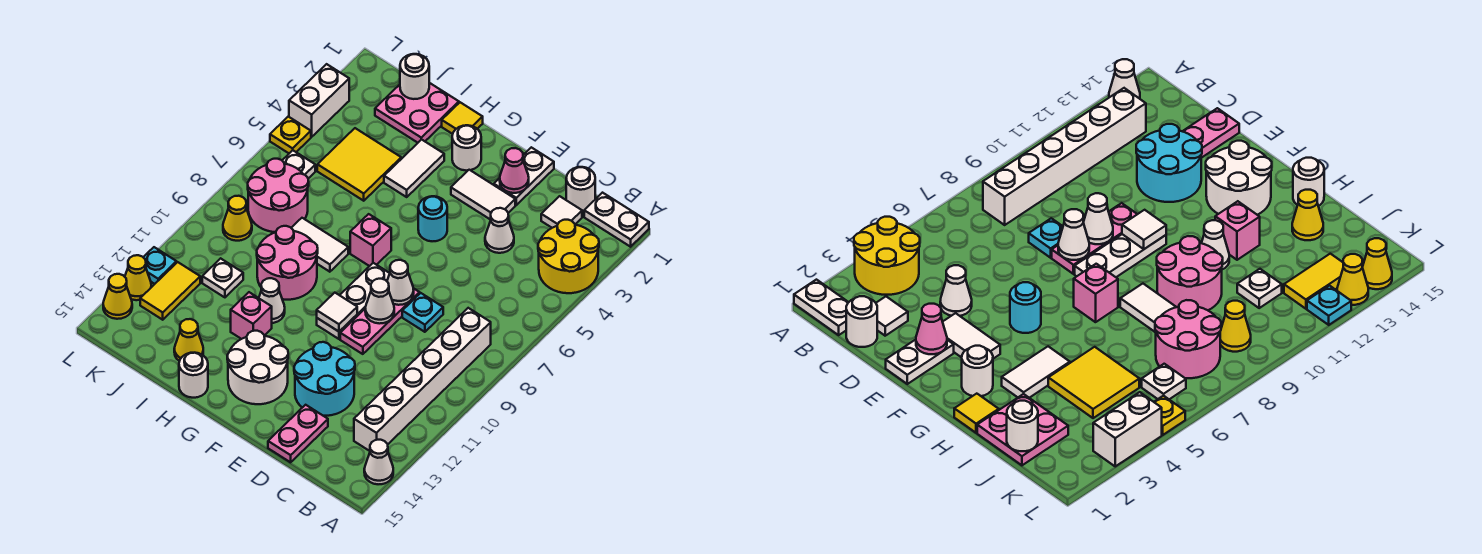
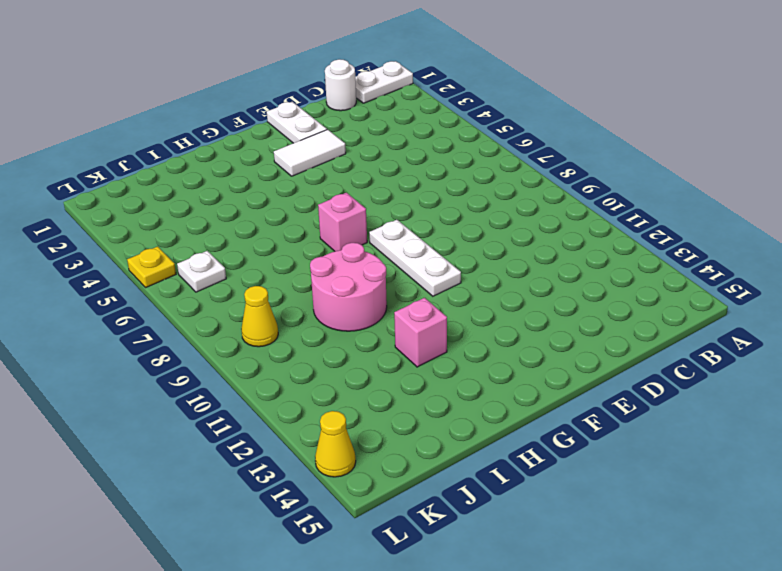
none -> yellow 2x2 round brick [538,220,599,293]
none -> white 1x1 cone [364,440,393,484]
none -> white 1x6 brick [354,308,491,451]
none -> white 1x1 tile [541,196,582,228]

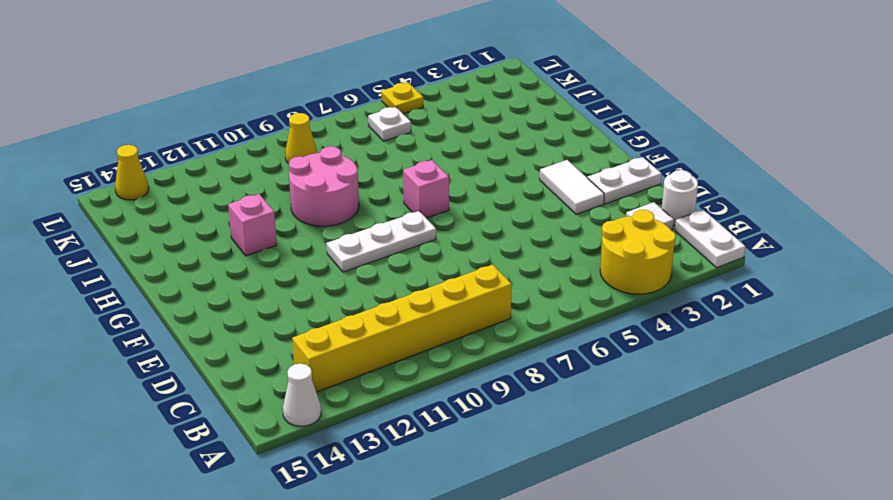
yellow 1x6 brick [292,265,512,392] -> white 1x6 brick [354,308,491,451]
none -> white 1x1 cone [485,208,514,253]
none -> cyan 1x1 plate [402,293,443,332]
none -> cyan 2x2 round brick [294,342,355,416]
none -> pink 1x2 plate [268,405,328,462]

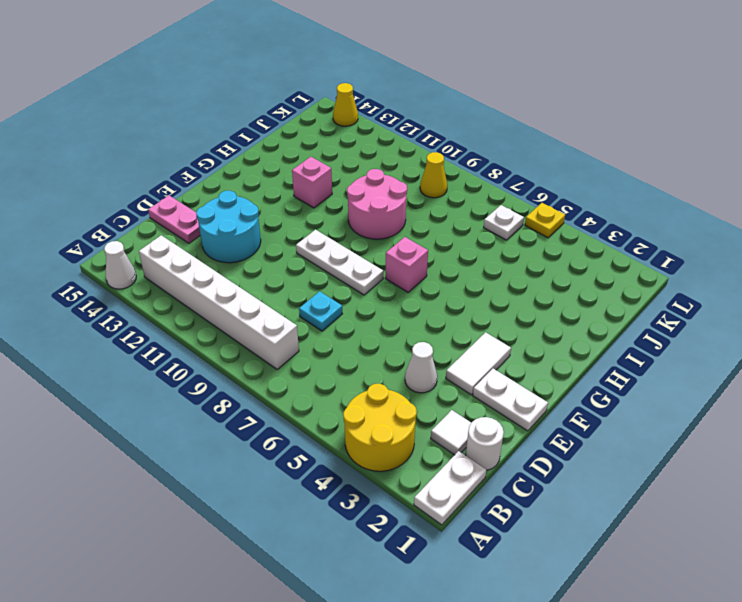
none -> pink 1x3 plate [340,288,420,354]
none -> cyan 1x1 round brick [418,196,447,241]
none -> white 2x2 round brick [227,331,288,404]
none -> white 1x1 round brick [452,125,481,171]

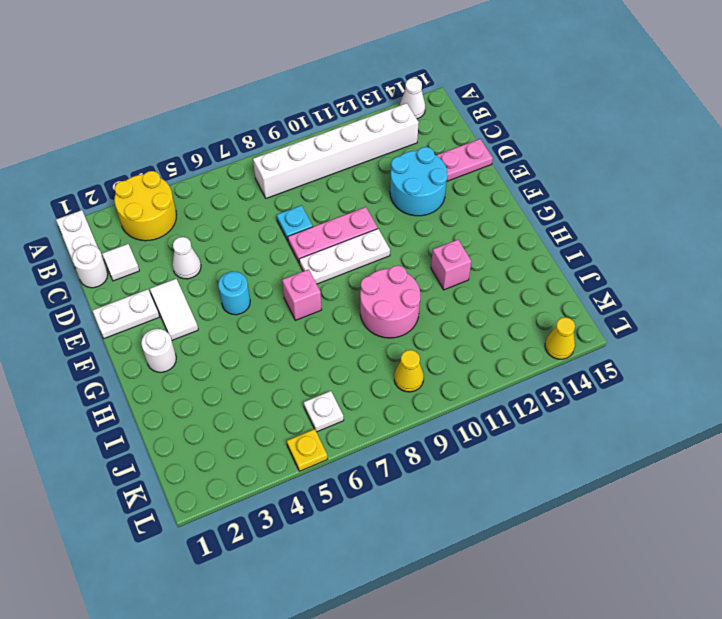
none -> white 2x2 round brick [227,331,288,404]
none -> yellow 1x1 tile [442,102,483,134]
none -> white 1x2 tile [384,139,444,197]
none -> white 1x2 tile [292,218,348,272]

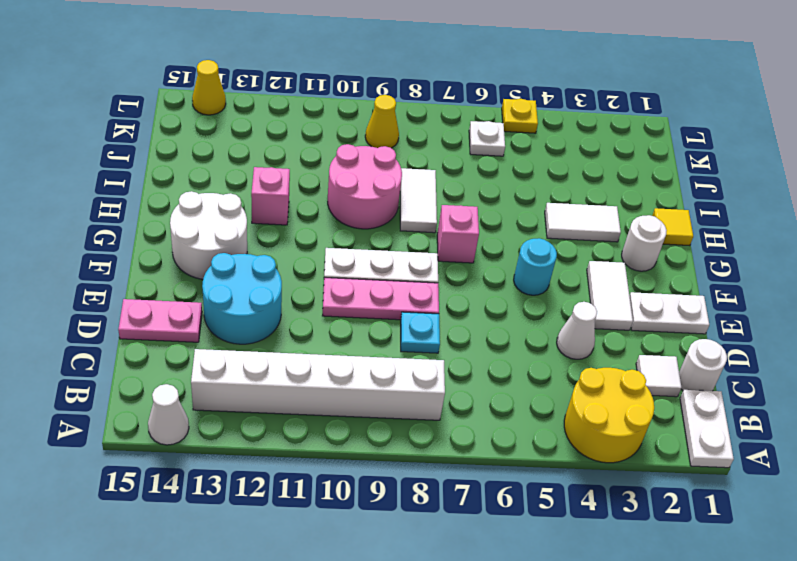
none -> white 1x1 cone [259,278,285,323]
none -> white 1x1 round brick [179,353,208,398]
none -> pink 2x2 plate [375,83,459,143]
none -> yellow 2x2 tile [317,128,401,201]

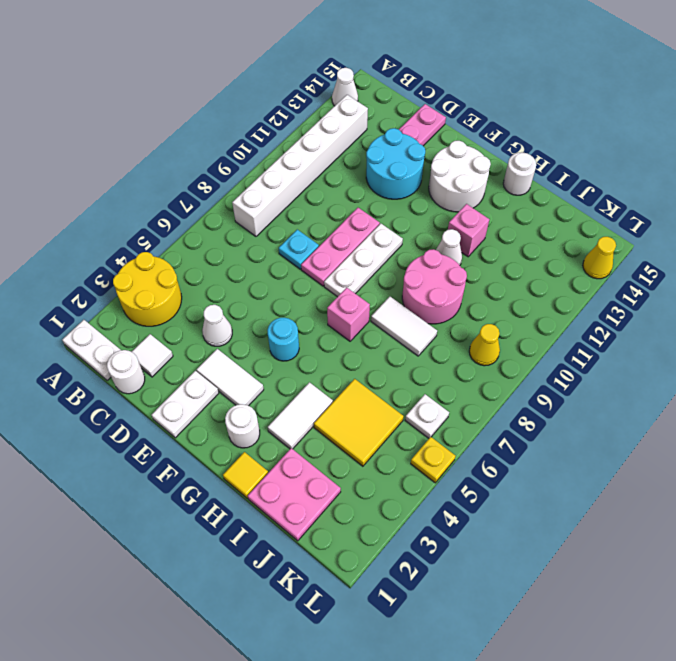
none -> yellow 1x1 cone [174,319,203,361]
none -> pink 2x2 round brick [248,159,309,232]
none -> white 1x1 plate [202,258,243,297]
none -> yellow 1x2 tile [140,262,200,320]

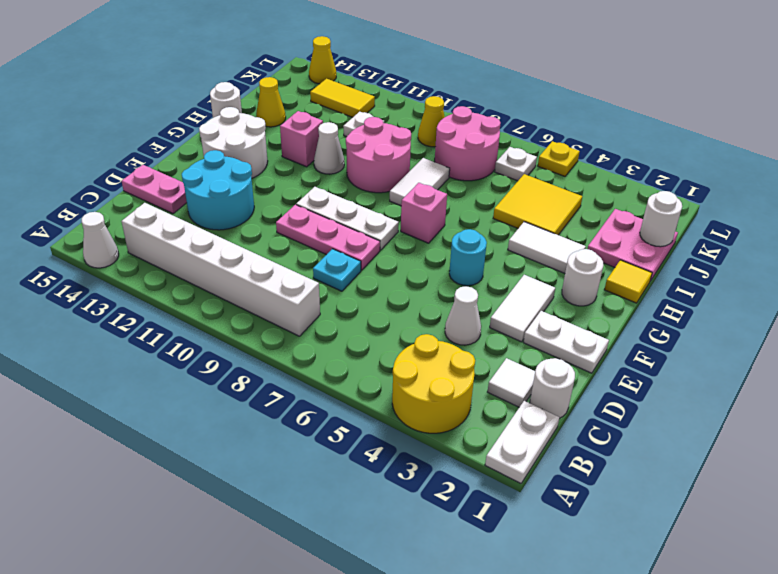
none -> white 1x2 brick [289,64,349,137]
none -> cyan 1x1 plate [143,247,177,284]
none -> yellow 1x1 cone [125,255,151,300]
none -> pink 1x1 cone [500,148,529,193]

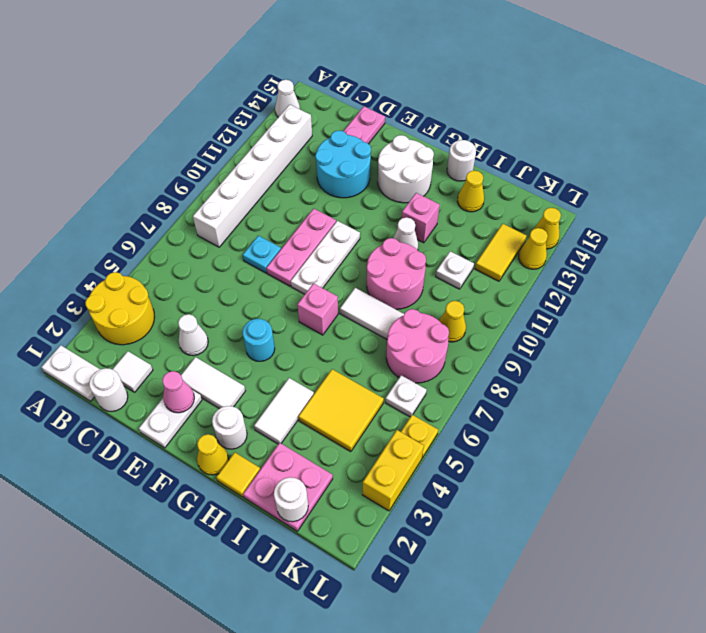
yellow 1x1 cone [197,434,229,475] -> none
yellow 1x2 brick [362,430,424,511] -> white 1x2 brick [289,64,349,137]
none -> cyan 1x1 plate [143,247,177,284]
none -> white 1x1 cone [387,260,414,305]
none -> white 1x1 cone [365,279,394,324]
none -> white 1x1 tile [317,293,357,331]

